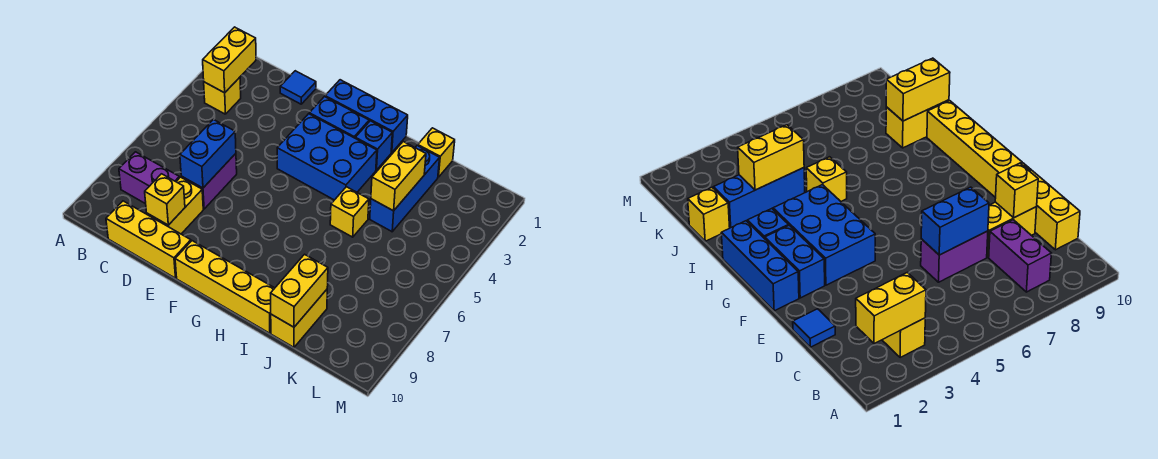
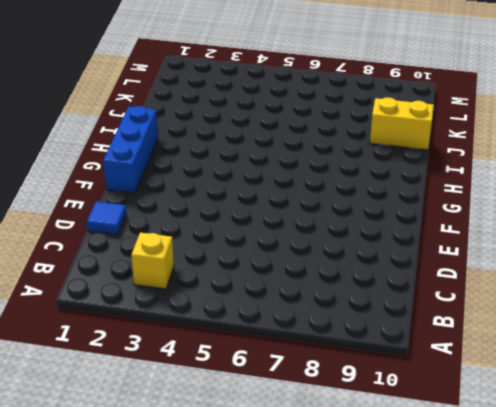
none -> purple 1x2 brick [119,152,179,204]
none -> yellow 1x3 brick [106,201,191,278]
none -> purple 1x2 brick [181,154,237,209]

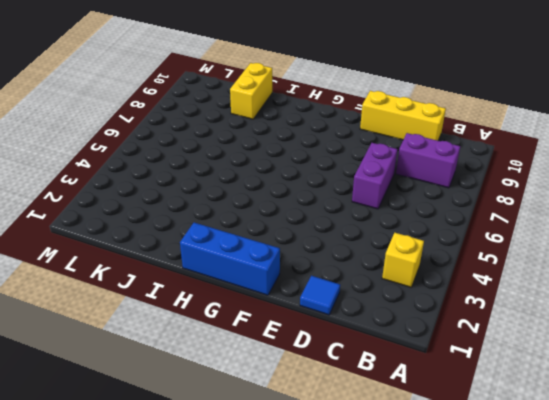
none -> yellow 1x2 brick [147,177,203,234]
none -> blue 1x2 brick [309,97,369,138]
none -> blue 2x3 brick [277,114,377,200]

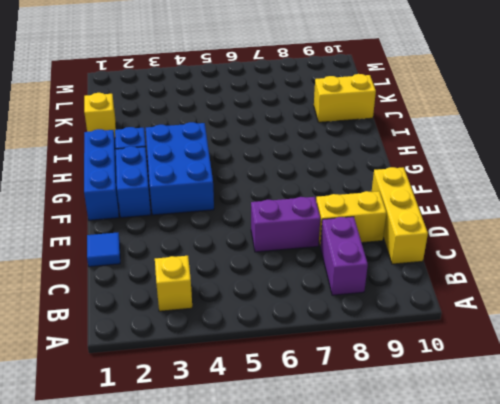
none -> yellow 1x4 brick [175,241,275,333]
none -> yellow 1x1 brick [330,187,369,237]
none -> blue 1x3 brick [370,145,440,232]

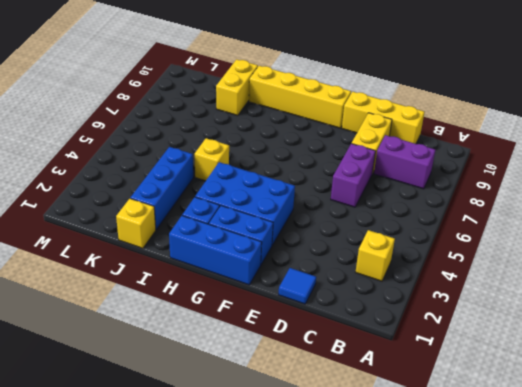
none -> yellow 1x2 brick [203,27,256,93]
none -> blue 1x2 brick [180,120,236,188]
none -> yellow 1x1 brick [145,174,185,225]

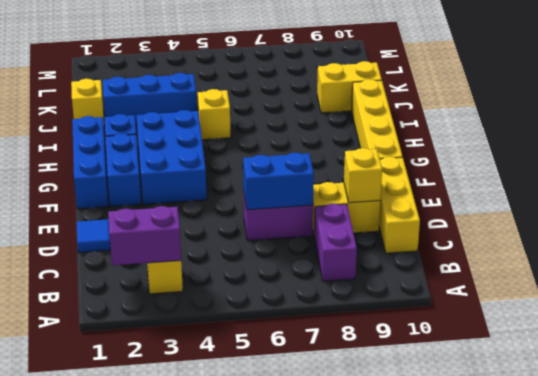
purple 1x2 brick [108,206,181,265] -> yellow 1x2 brick [203,27,256,93]
none -> yellow 1x2 brick [371,142,426,211]
none -> yellow 1x2 brick [271,254,328,327]

